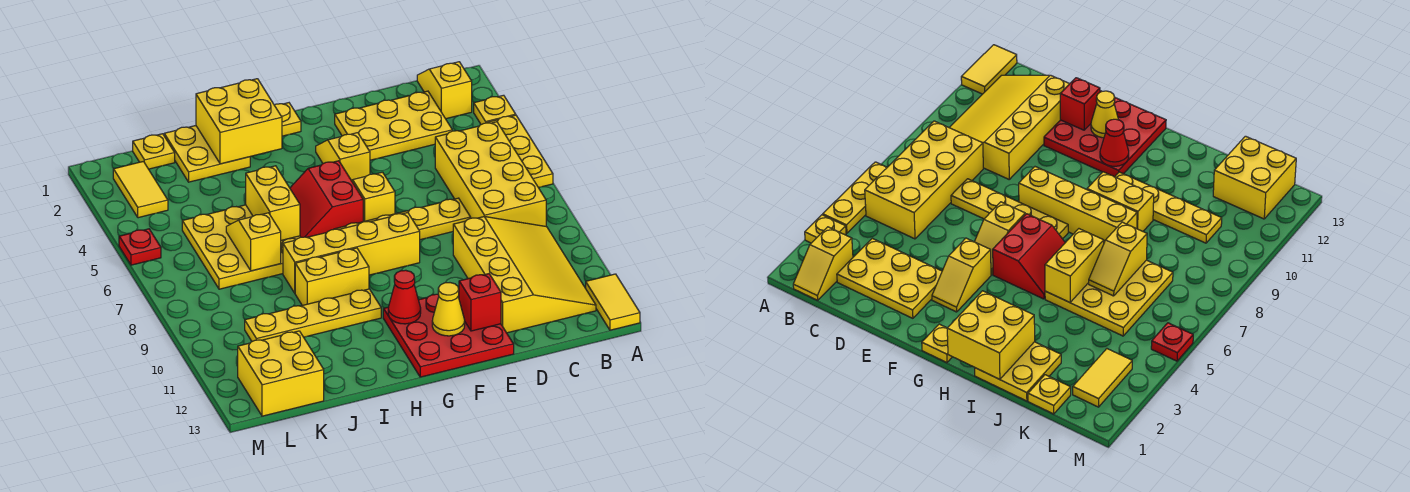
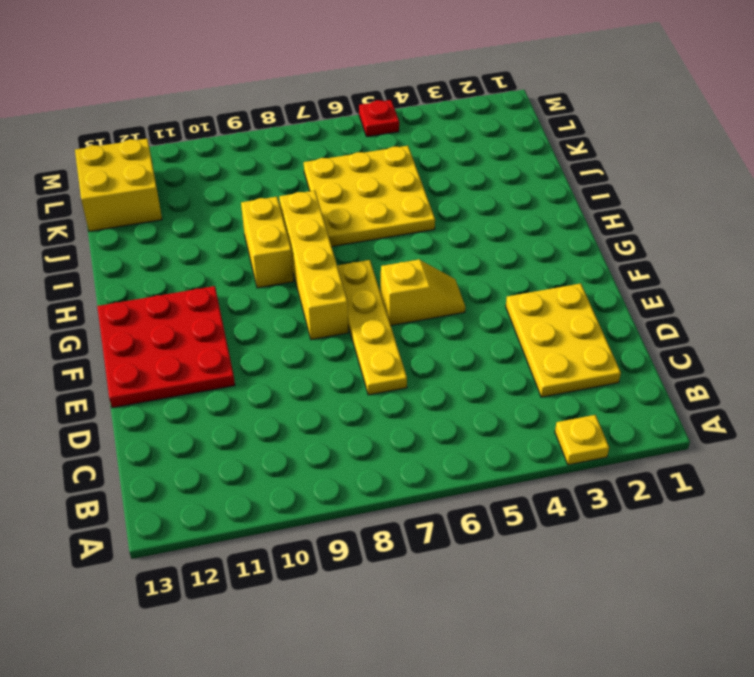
none -> yellow 1x3 plate [486,115,553,188]
none -> yellow 1x2 tile [586,274,640,330]
none -> yellow 1x2 slope [417,62,472,119]

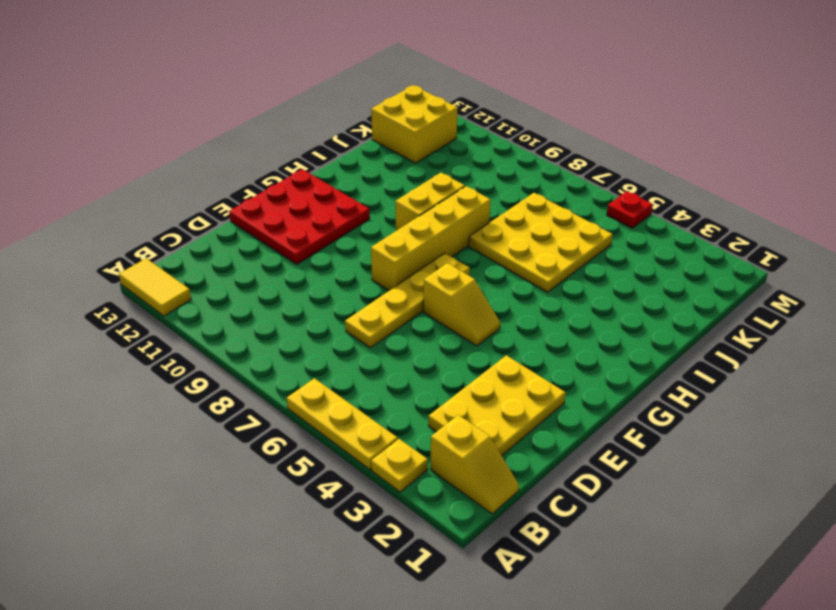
none -> yellow 2x4 brick [435,122,546,226]
none -> yellow 3x4 slope [453,217,596,333]
none -> yellow 1x2 slope [316,133,370,180]

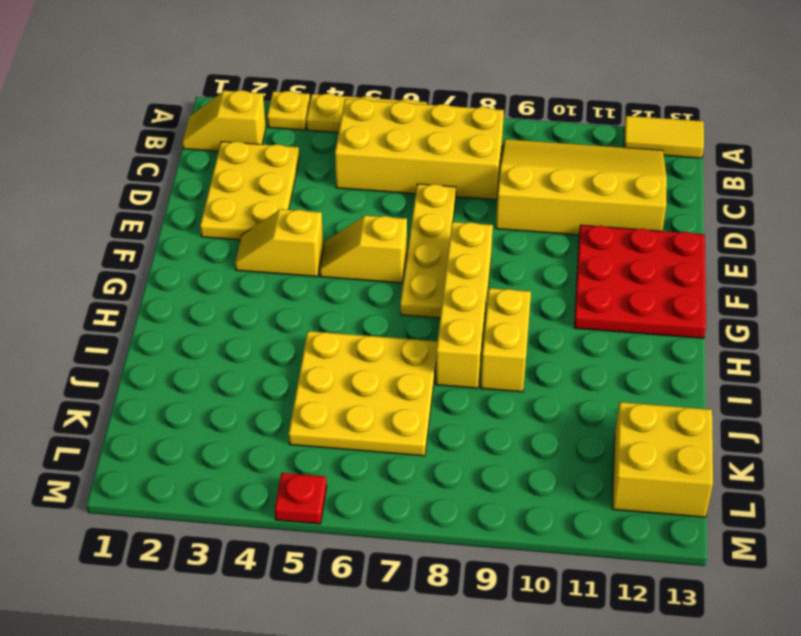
none -> yellow 1x1 plate [274,103,301,136]
none -> red 2x2 slope [290,161,363,237]
none -> yellow 1x4 plate [245,289,381,341]

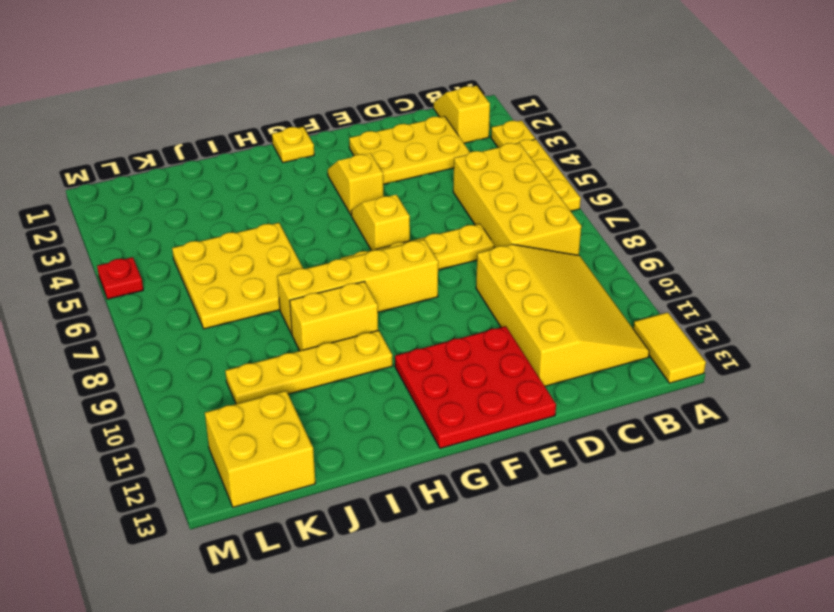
none -> red 2x2 slope [290,161,363,237]
none -> yellow 2x2 plate [164,126,250,182]
none -> yellow 1x1 plate [133,134,175,169]

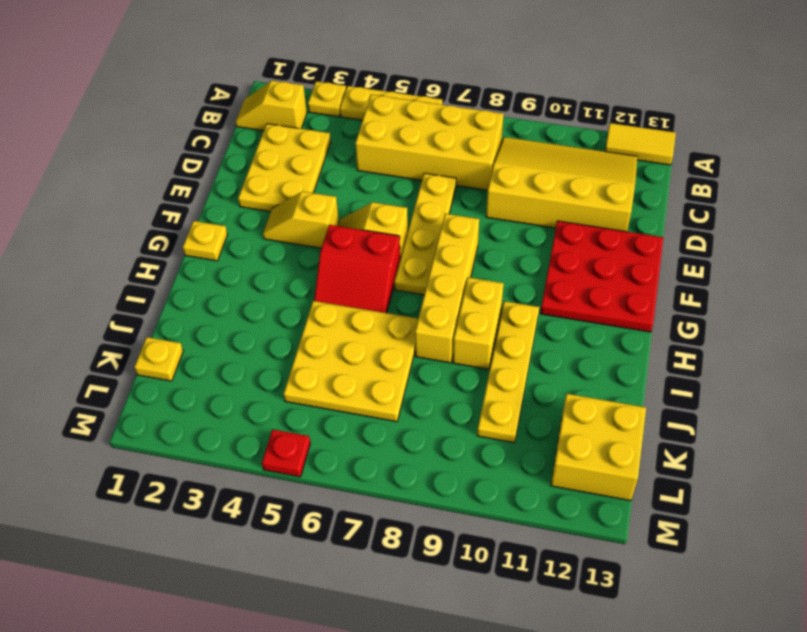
none -> yellow 2x2 plate [164,126,250,182]
none -> yellow 1x2 tile [113,161,168,218]
none -> red 1x1 brick [459,274,501,331]

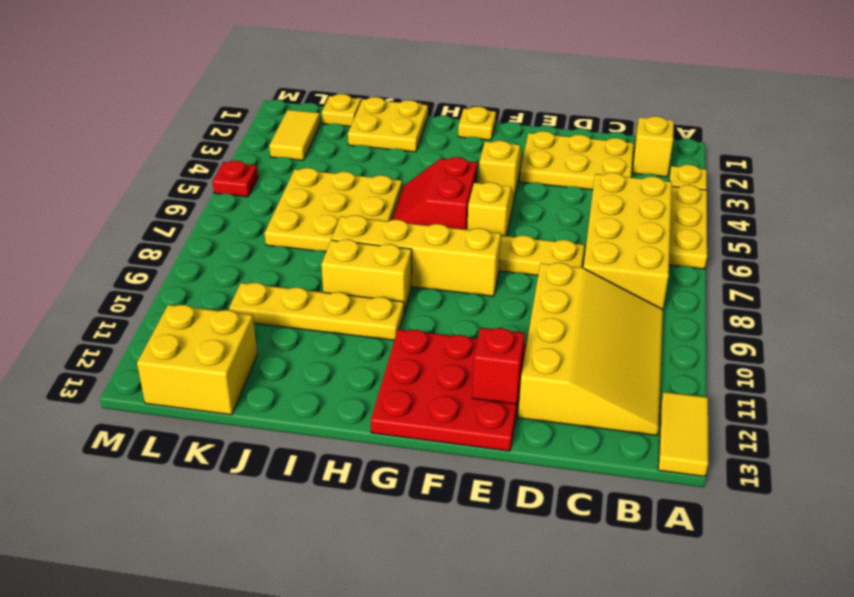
none -> yellow 1x1 cone [432,283,465,336]
none -> red 1x1 cone [388,270,421,324]
none -> yellow 2x2 brick [196,79,282,164]

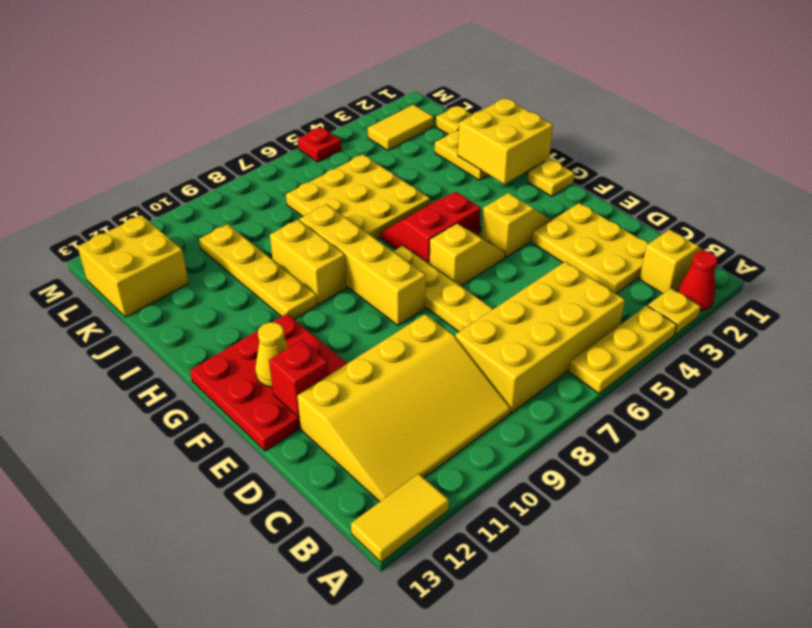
red 1x1 cone [678,251,717,311] -> red 1x1 cone moved to [388,270,421,324]
none -> yellow 1x2 brick [246,166,300,240]
none -> yellow 1x2 slope [226,213,281,271]

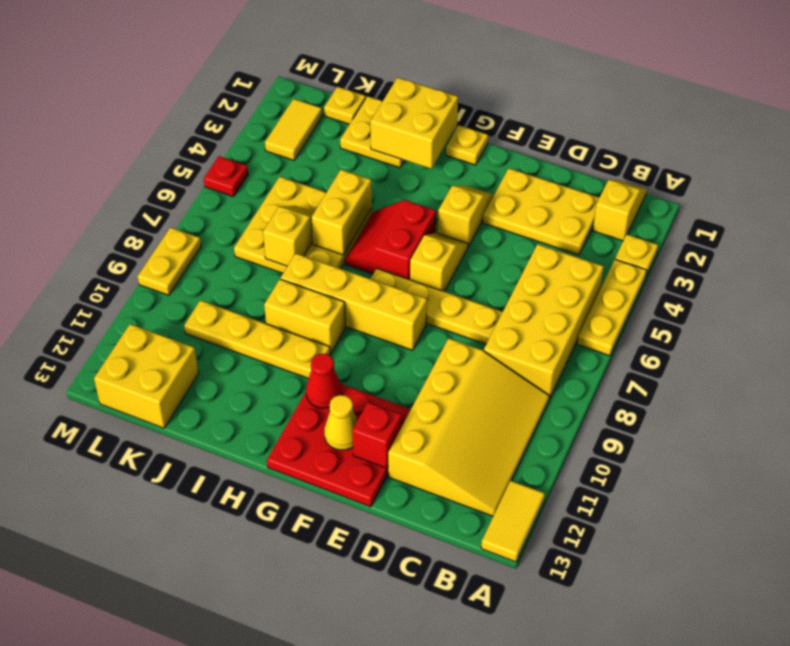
yellow 1x2 plate [138,227,201,295] -> none

